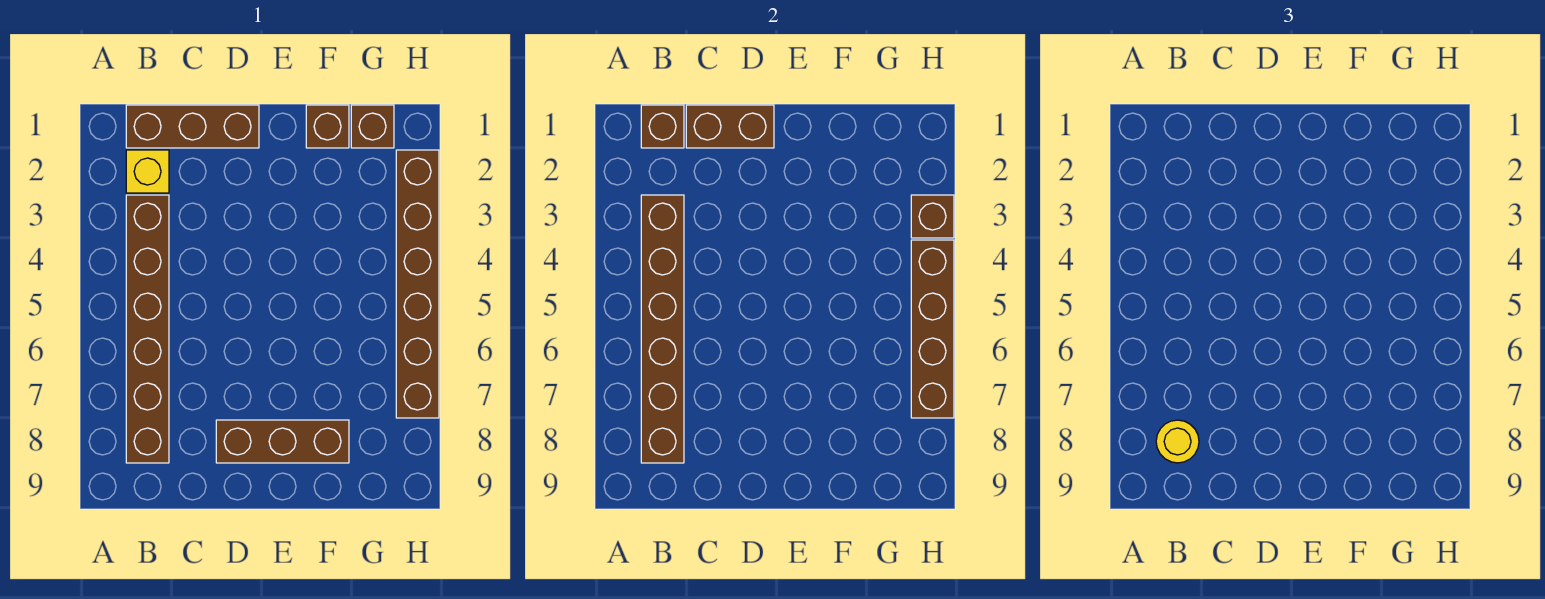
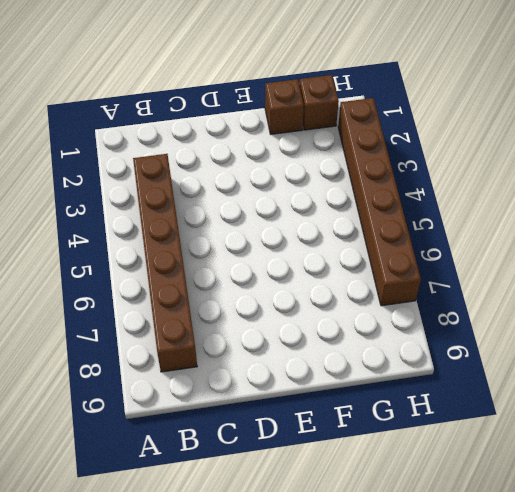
none -> brown 1x3 brick [126,105,259,148]
none -> yellow 1x1 brick [126,150,169,193]
none -> brown 1x3 brick [216,420,349,463]

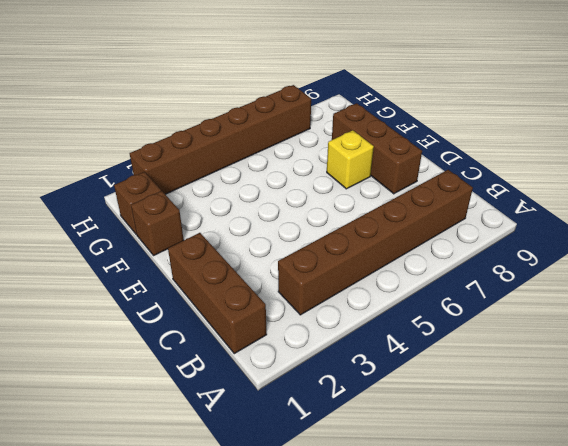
yellow 1x1 brick [327,130,374,189] -> yellow 1x1 brick moved to [126,150,169,193]
none -> brown 1x1 brick [641,105,684,148]
none -> brown 1x6 brick [641,195,684,463]
none -> brown 1x2 brick [686,105,774,148]

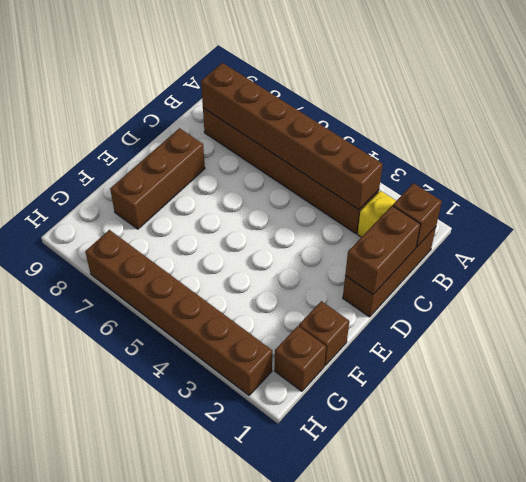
none -> brown 1x1 brick [911,195,954,238]
none -> brown 1x4 brick [911,240,954,418]
none -> yellow 1x1 round brick [1156,420,1199,463]

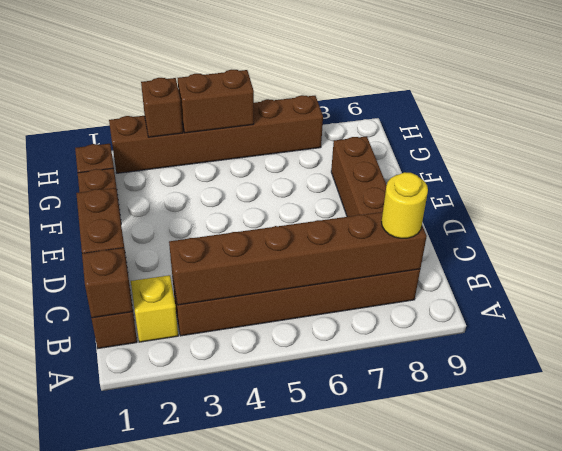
brown 1x2 brick [178,70,254,133] -> brown 1x4 brick [911,240,954,418]

